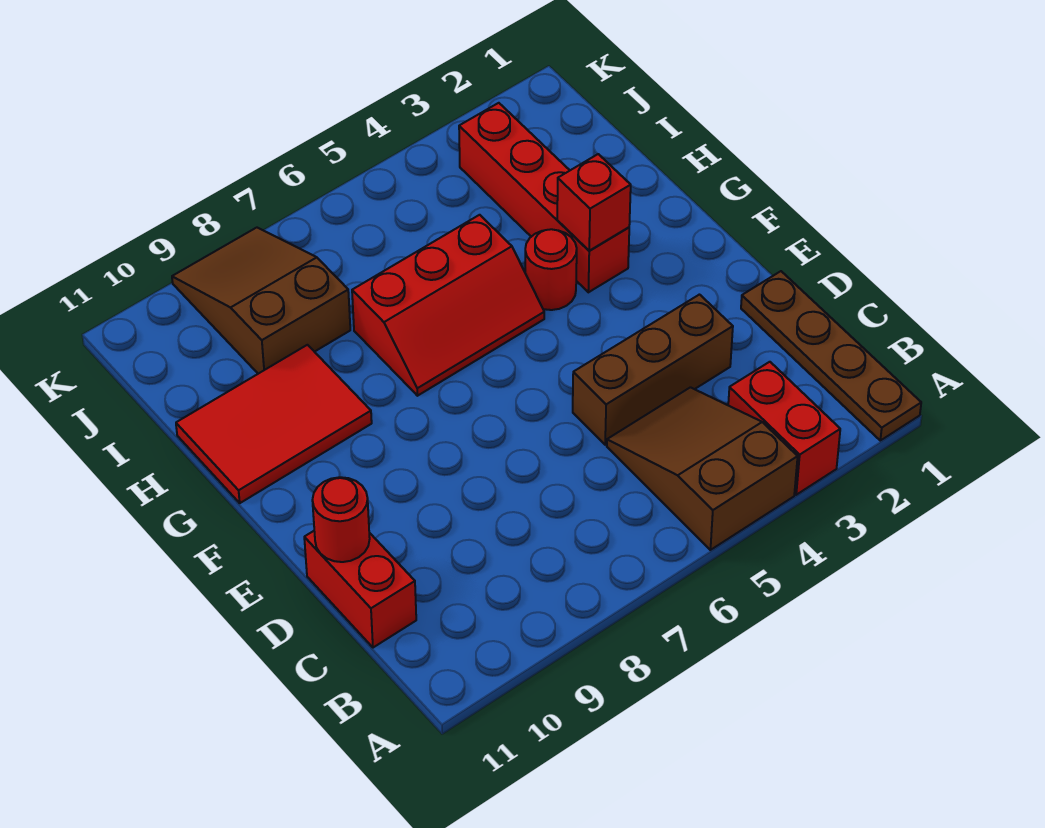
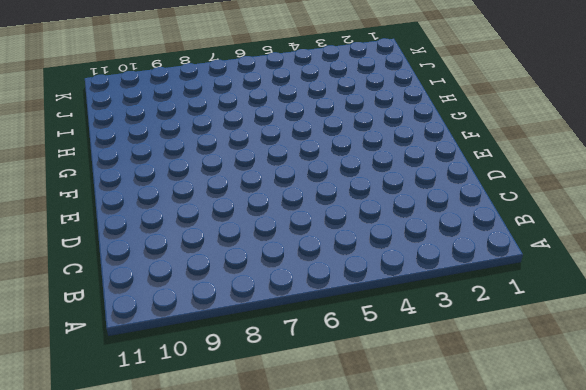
none -> brown 1x4 plate [741,271,921,441]
none -> red 1x2 brick [728,362,840,495]
none -> brown 2x3 slope [607,387,798,550]

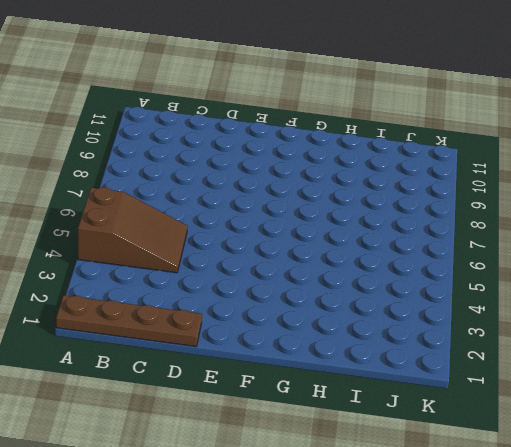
none -> red 1x2 brick [728,362,840,495]
none -> red 1x2 brick [304,531,416,648]
none -> brown 1x3 brick [573,295,733,445]

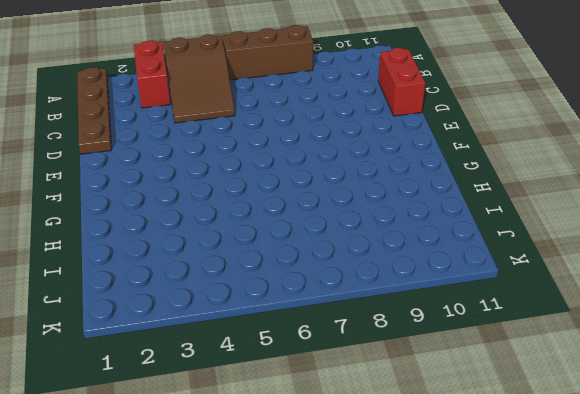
brown 1x3 brick [223,25,313,80] -> brown 1x3 brick moved to [573,295,733,445]
none -> red 1x4 brick [459,103,629,292]
none -> red 1x1 round brick [525,229,577,310]
none -> red 2x3 slope [352,215,544,396]

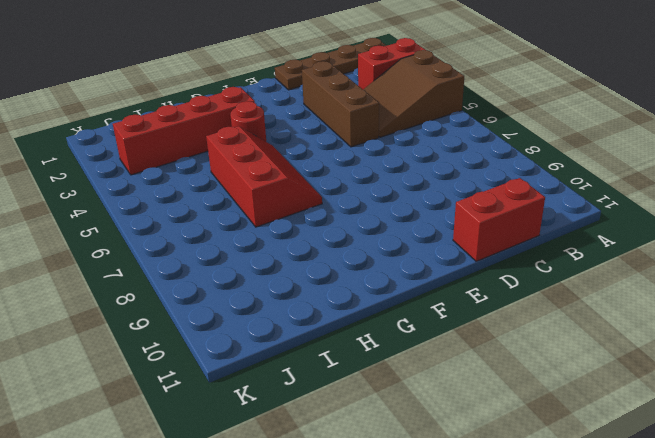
none -> red 2x3 tile [176,345,372,503]
none -> brown 2x3 slope [172,228,350,374]
none -> red 1x1 round brick [312,477,370,562]

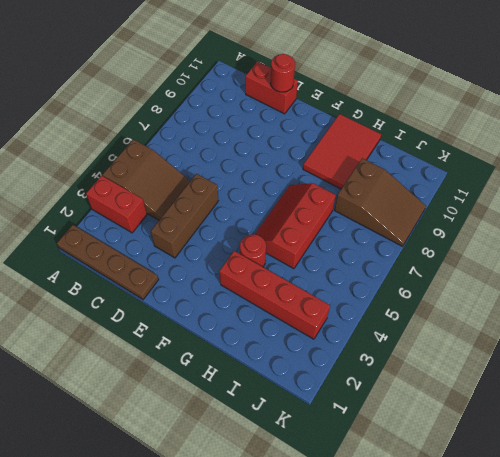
none -> red 1x1 brick [557,154,631,251]

